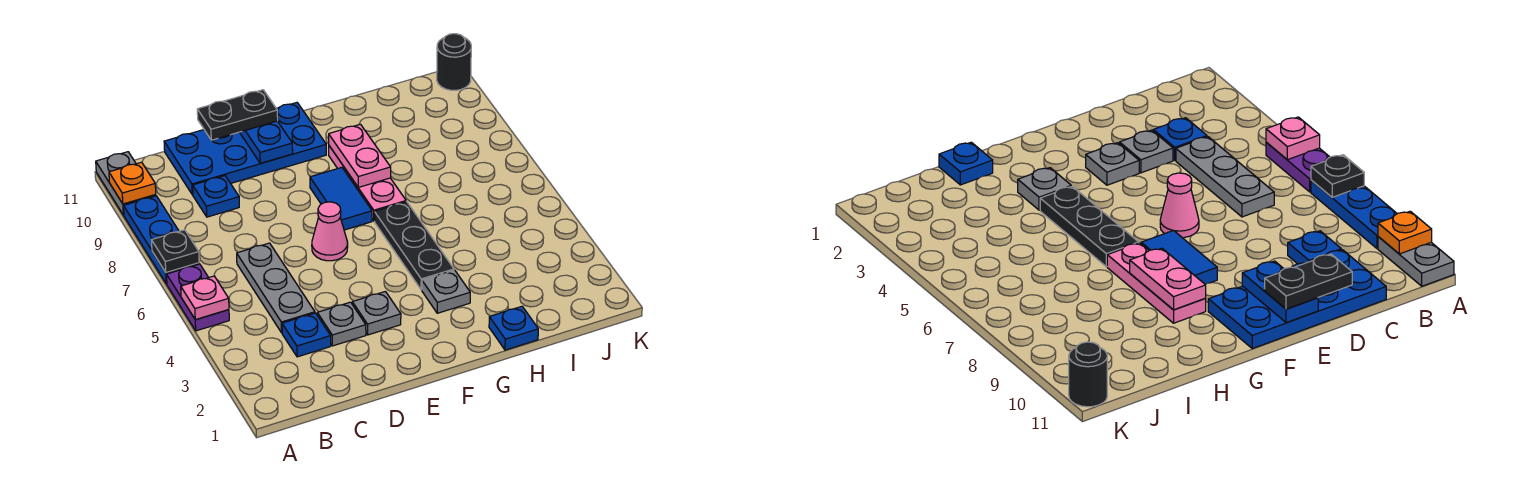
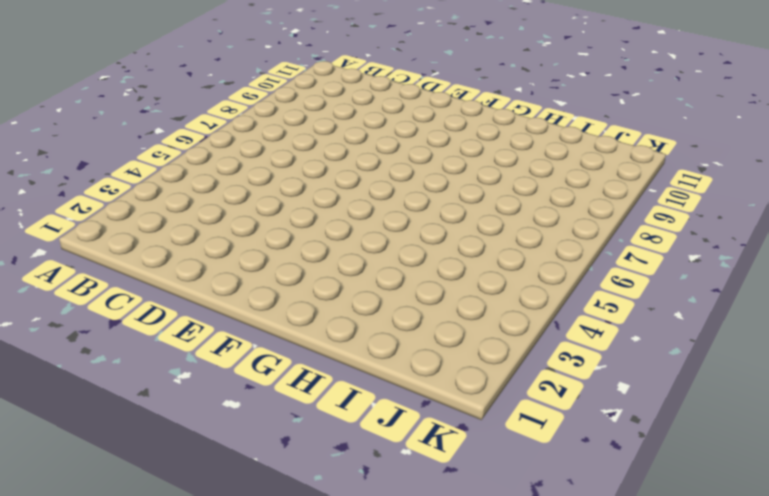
none -> purple 1x2 plate [167,264,229,331]
none -> blue 1x3 plate [124,196,199,284]
none -> grey 1x2 plate [96,152,156,215]

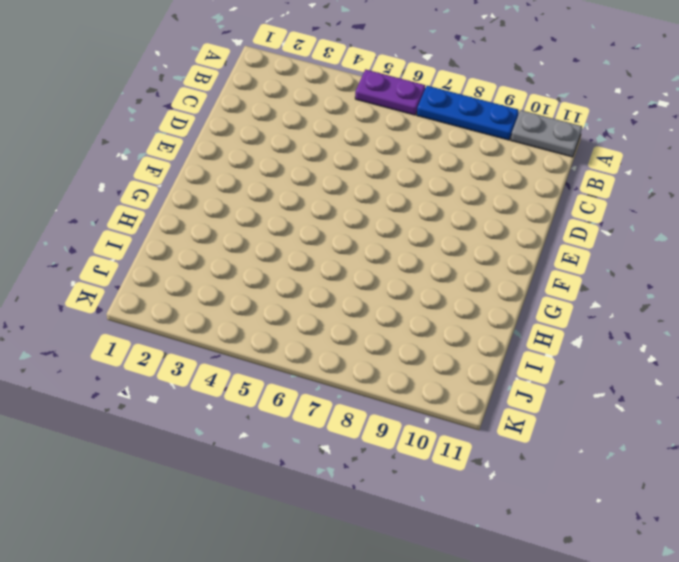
none -> blue 1x1 plate [282,313,331,357]
none -> grey 1x3 plate [237,243,315,333]
none -> blue 1x1 plate [193,176,239,217]

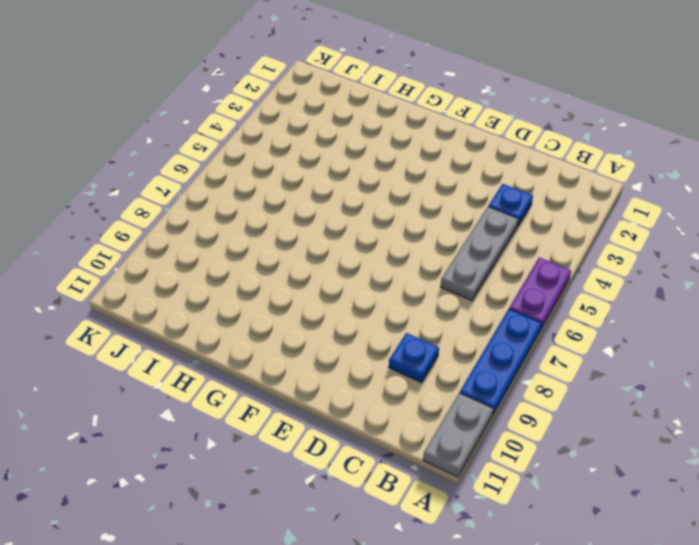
none -> blue 2x4 plate [164,103,326,195]
none -> grey 1x1 plate [317,302,366,346]
none -> grey 1x1 plate [352,292,401,335]

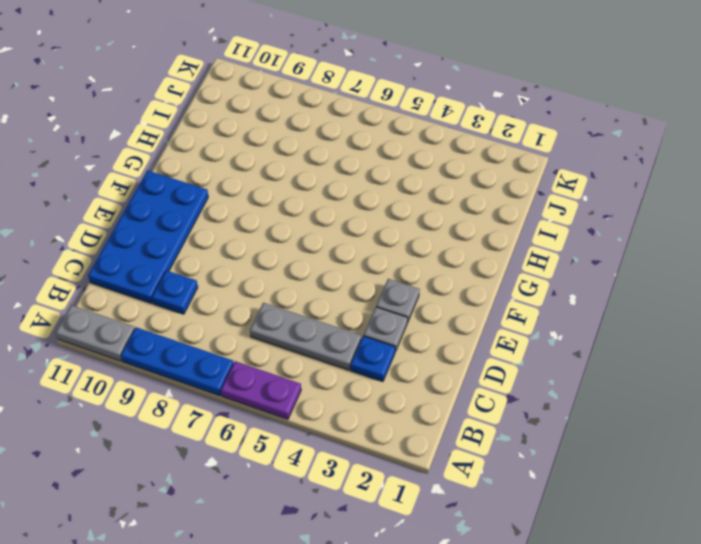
none -> pink 1x1 cone [312,202,348,261]
none -> blue 1x2 tile [310,167,372,230]
none -> grey 1x1 plate [422,270,470,313]

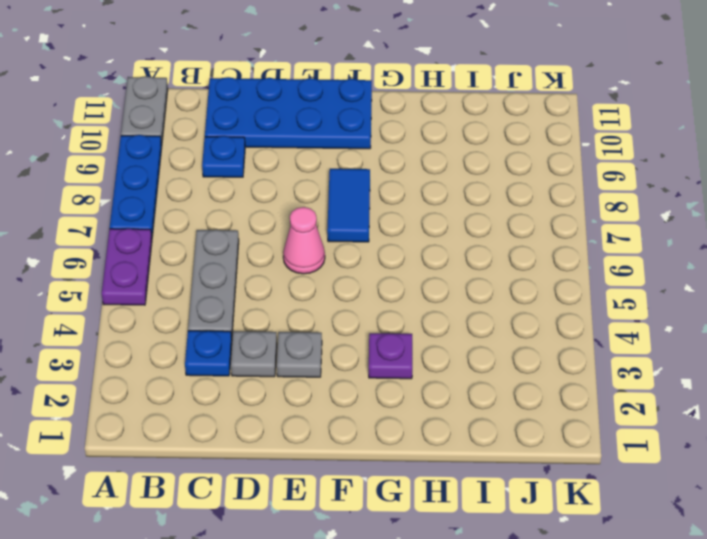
purple 1x1 plate [369,333,412,379] -> grey 1x1 plate [422,270,470,313]
none -> black 1x3 plate [375,202,454,290]
none -> pink 1x3 plate [329,146,406,221]
none -> blue 1x1 plate [489,306,538,350]

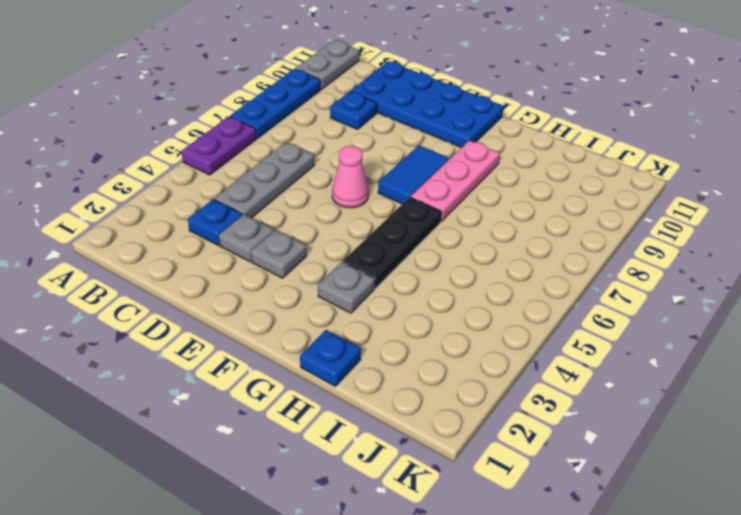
none -> black 1x1 round brick [437,34,471,90]
none -> pink 1x1 plate [181,276,229,320]
none -> black 1x1 plate [152,230,199,273]

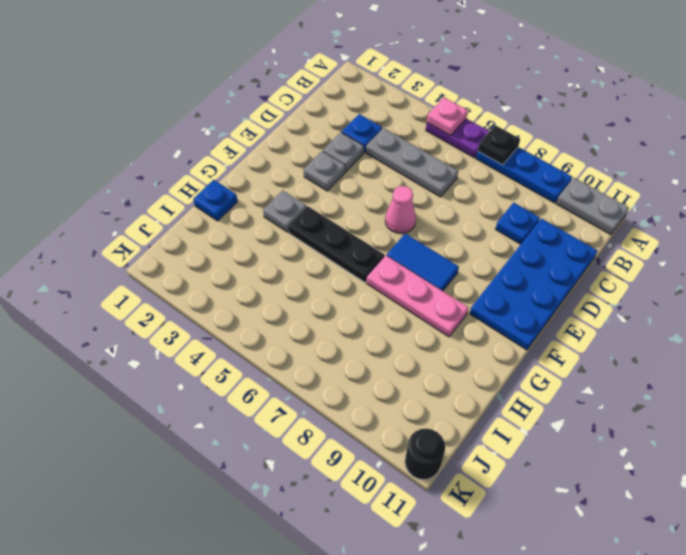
none -> orange 1x1 plate [109,162,156,204]
none -> blue 1x2 plate [240,121,293,163]
none -> pink 1x2 plate [329,124,391,187]

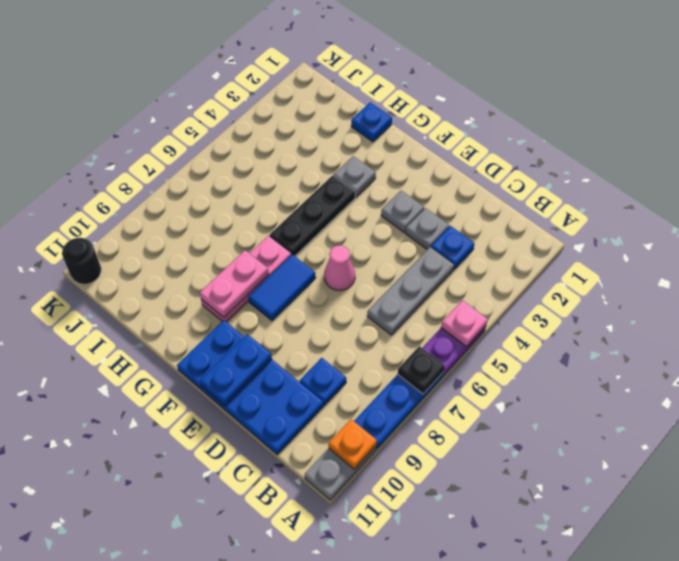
none -> black 1x2 plate [197,90,278,140]

